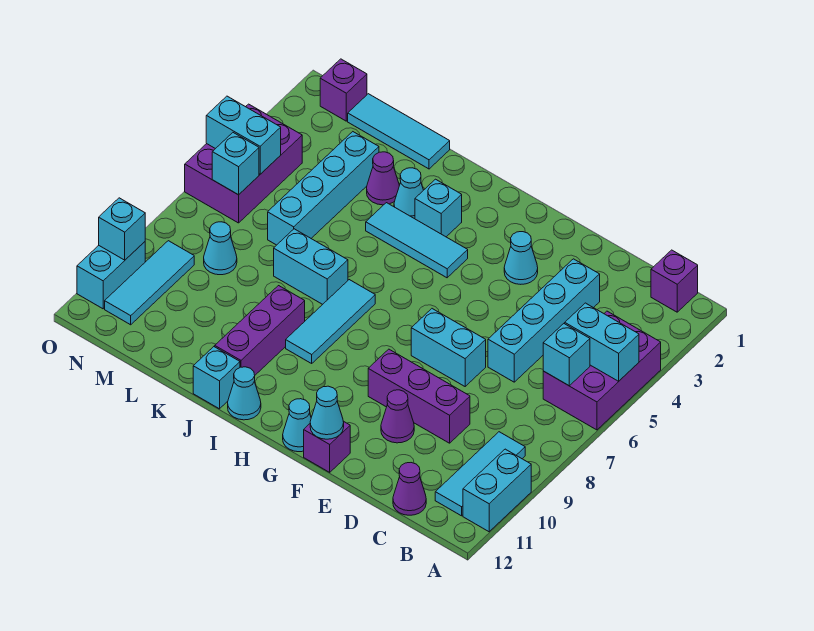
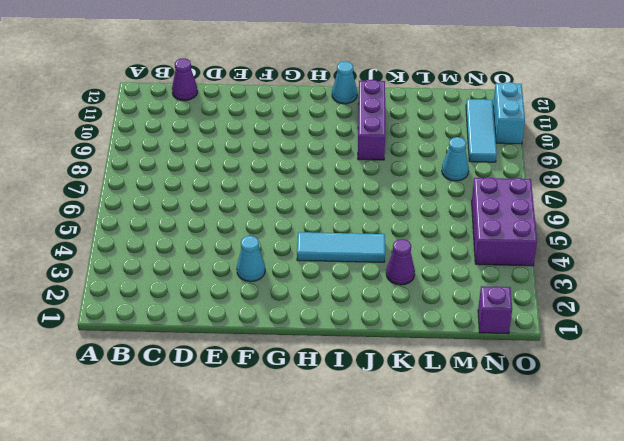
none -> purple 2x3 brick [543,311,661,430]
none -> cyan 1x2 brick [463,449,531,532]
none -> purple 1x1 brick [651,250,698,312]
none -> cyan 1x3 tile [435,432,525,516]

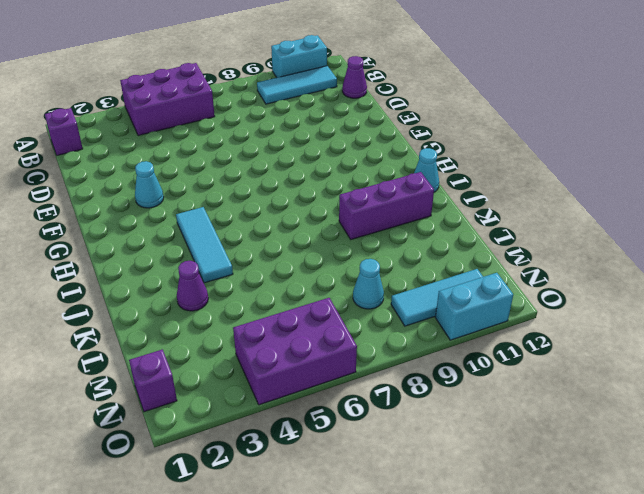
none -> cyan 1x4 brick [488,259,600,382]
none -> purple 1x3 brick [368,349,470,443]
none -> cyan 1x2 brick [411,309,486,386]
none -> purple 1x1 cone [381,390,414,443]

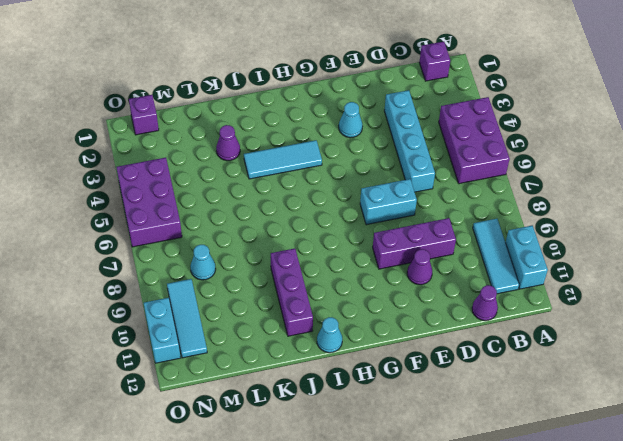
none -> purple 1x1 brick [304,421,350,472]
none -> cyan 1x1 cone [283,399,311,452]
none -> cyan 1x1 brick [415,179,462,237]
none -> cyan 1x3 tile [286,280,375,363]

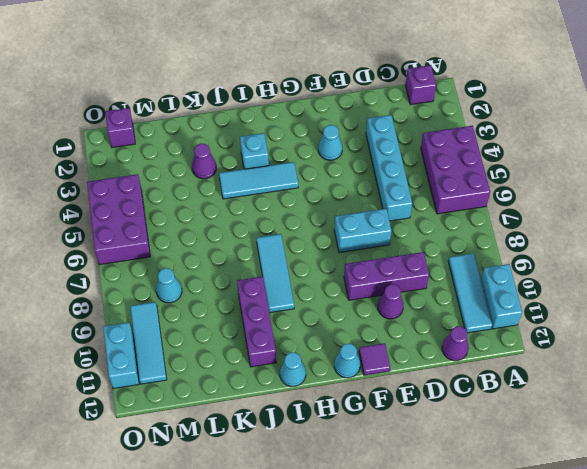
purple 1x1 tile [359,343,390,375] -> purple 1x1 brick [304,421,350,472]
none -> cyan 1x1 cone [394,168,423,219]
none -> cyan 1x2 brick [274,229,348,304]
none -> cyan 1x1 brick [193,347,240,409]
none -> cyan 1x3 tile [348,94,450,169]

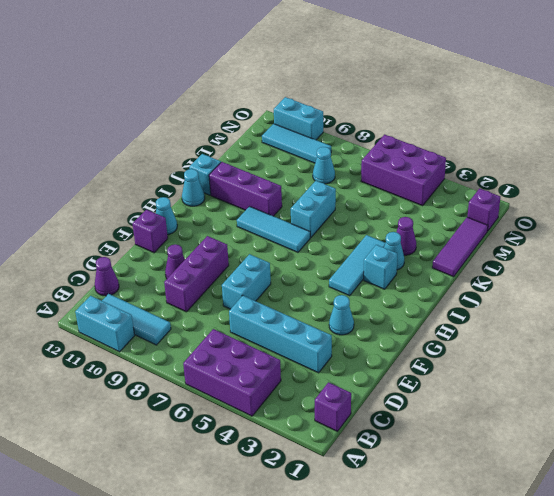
purple 1x3 tile [432,217,488,277] -> cyan 1x3 tile [348,94,450,169]
none -> cyan 1x4 brick [268,132,379,245]
none -> cyan 1x2 brick [565,303,639,381]
none -> cyan 1x1 brick [543,324,590,386]
none -> cyan 1x1 cone [310,386,344,439]

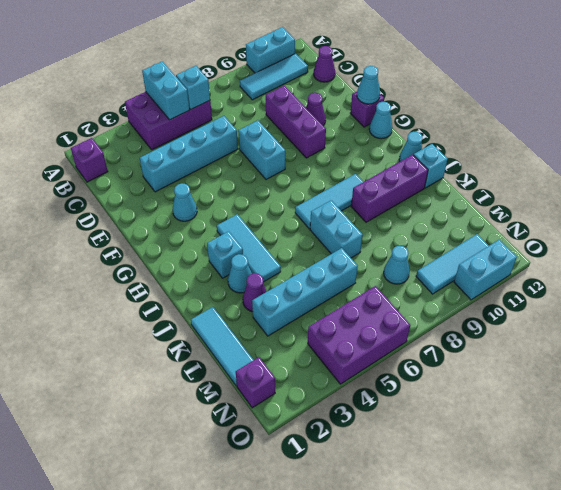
none -> cyan 1x2 brick [206,96,281,174]
none -> cyan 1x1 brick [212,133,259,195]
none -> cyan 1x1 brick [99,198,145,260]

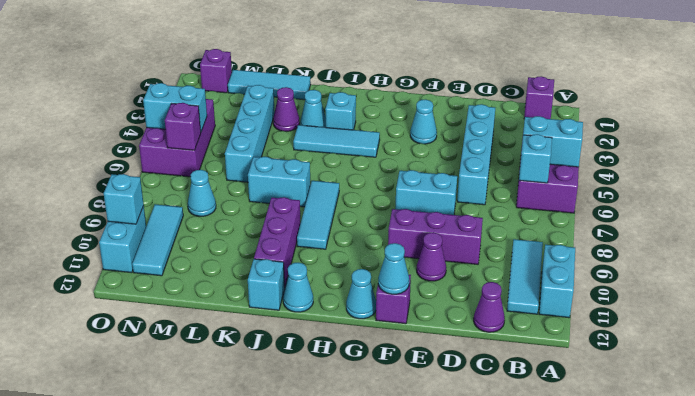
purple 1x1 brick [165,103,201,150] -> cyan 1x1 brick [212,133,259,195]

